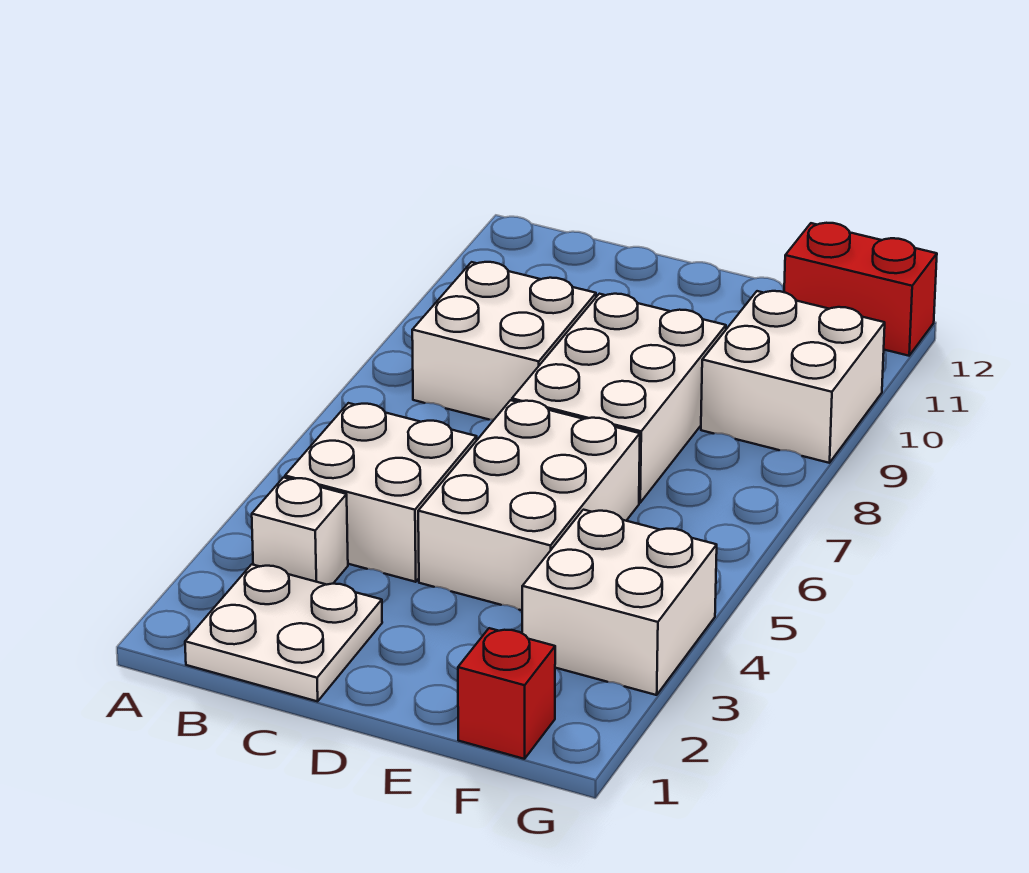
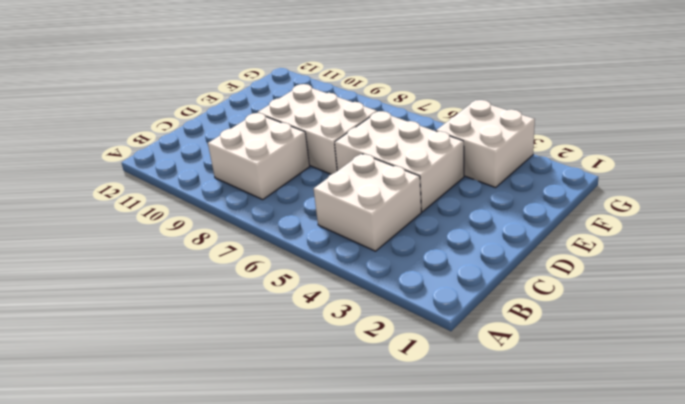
none -> white 2x2 plate [185,564,382,701]
none -> white 1x1 brick [252,477,348,585]

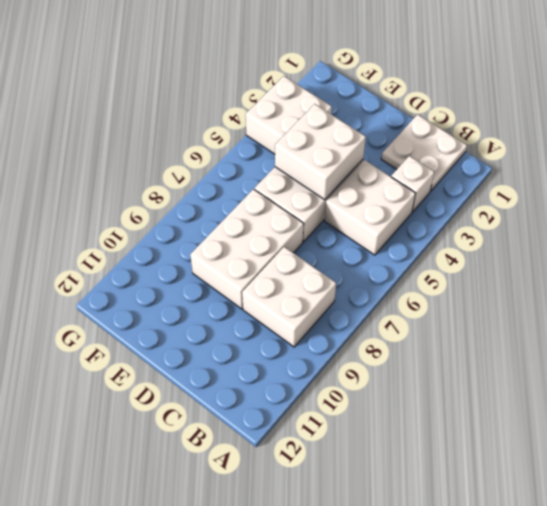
white 2x2 brick [275,104,366,200] -> white 2x2 brick moved to [701,291,885,463]
none -> red 1x1 brick [458,628,555,759]
none -> red 1x2 brick [784,223,937,356]

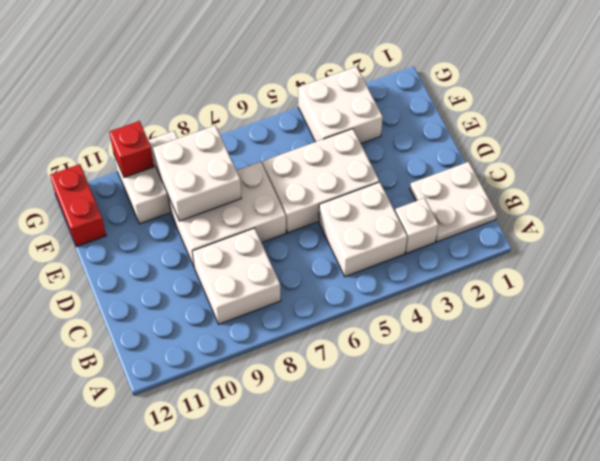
white 2x2 brick [153,126,241,221] -> none
red 1x1 brick [109,121,154,178] -> red 1x1 brick moved to [458,628,555,759]

